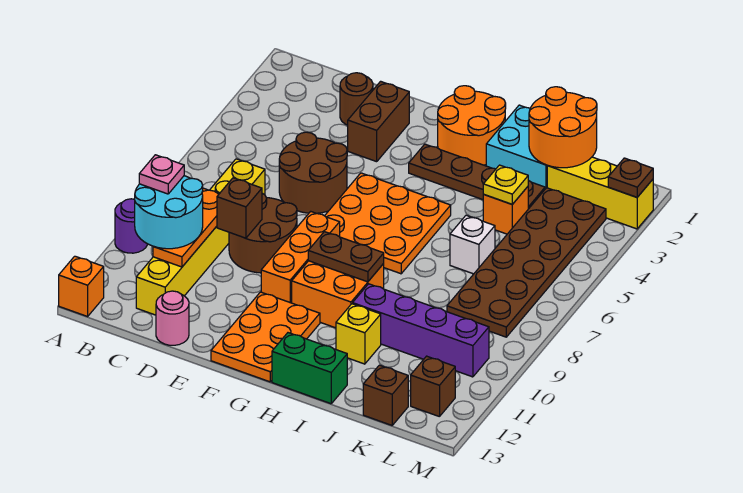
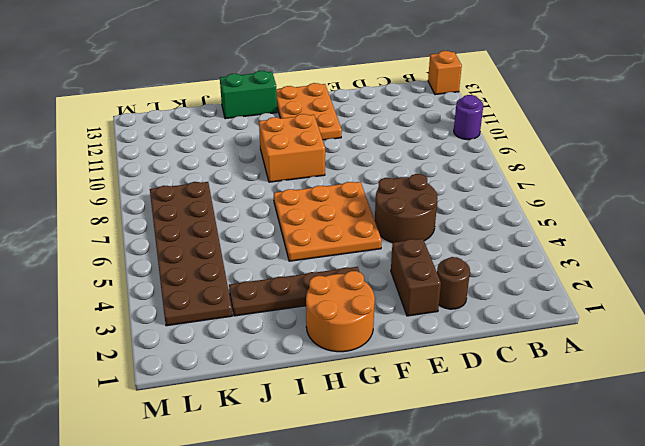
none -> yellow 1x6 brick [136,159,265,315]
none -> brown 2x2 round brick [229,193,297,273]
none -> pink 1x1 round brick [156,291,189,345]
none -> orange 1x3 brick [261,211,340,303]

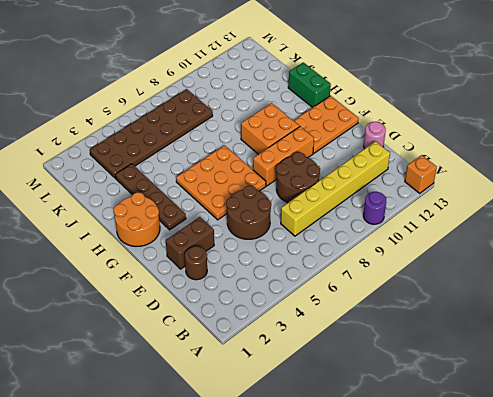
none -> cyan 2x2 brick [486,105,547,189]
none -> purple 1x4 brick [353,284,489,377]
none -> yellow 1x1 brick [336,304,381,364]
none -> orange 1x1 brick [483,187,528,234]

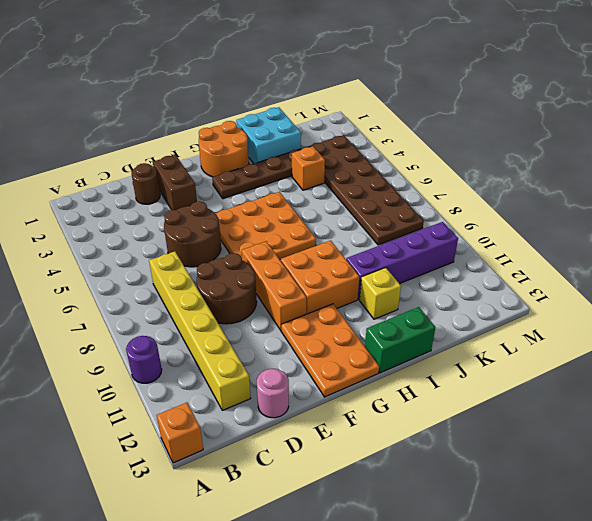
none -> white 1x1 brick [450,215,495,274]
none -> yellow 1x3 brick [547,157,653,229]
none -> brown 1x1 brick [363,365,408,425]
none -> brown 1x1 brick [411,356,455,417]

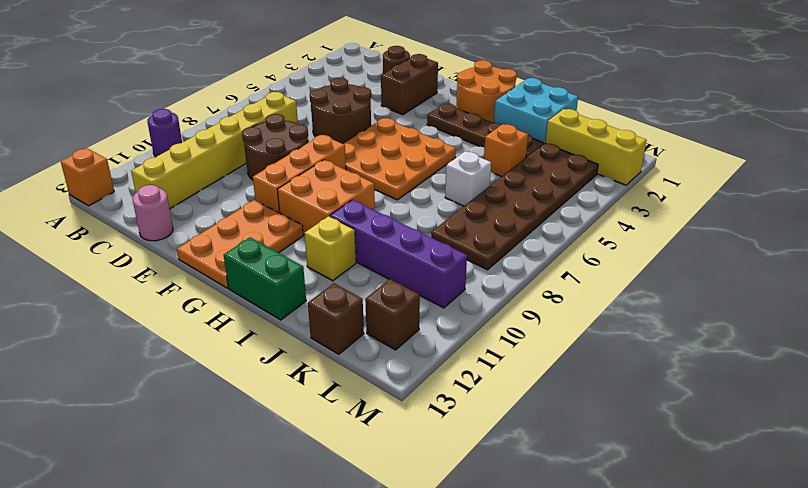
none -> orange 1x3 plate [153,188,219,267]
none -> brown 1x1 brick [217,178,262,238]
none -> brown 1x2 plate [308,232,384,282]
none -> orange 2x2 round brick [529,87,597,168]

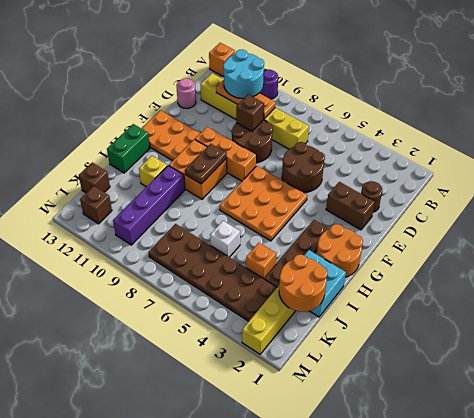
none -> yellow 1x1 plate [483,165,528,204]
none -> brown 1x1 plate [608,158,653,197]
none -> pink 1x1 plate [139,155,184,194]

